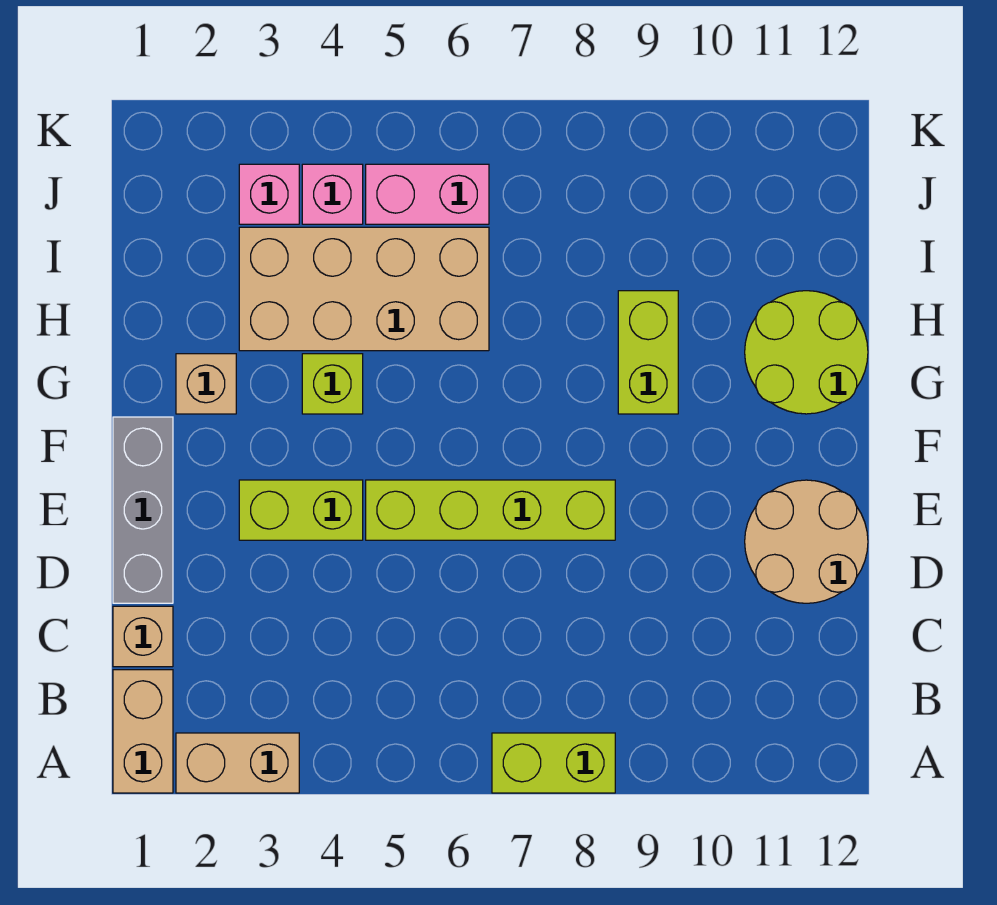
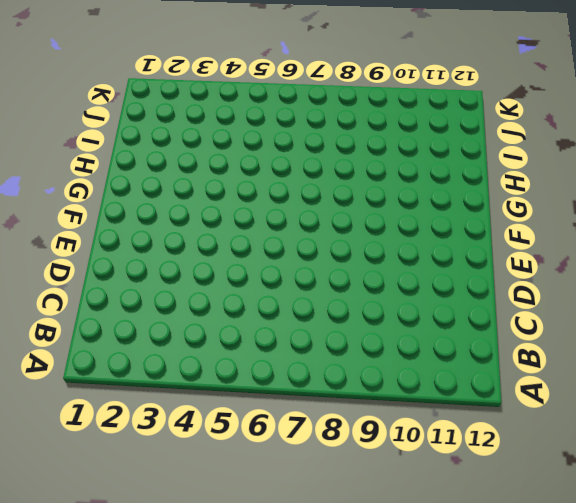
none -> tan 1x2 brick [113,670,173,793]
none -> tan 1x2 brick [176,733,299,793]
none -> lime 1x2 brick [492,733,615,793]

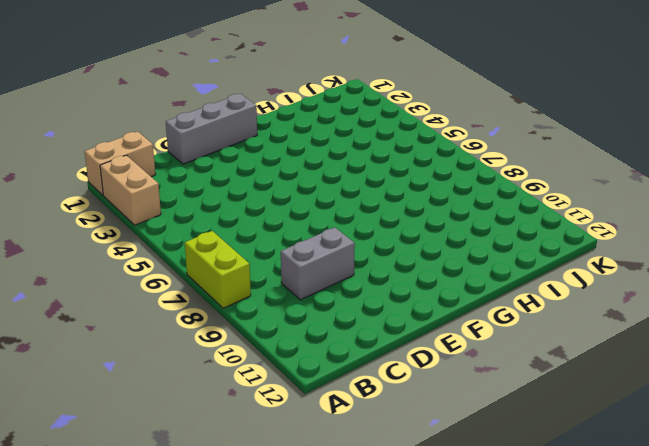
grey 1x2 brick [281,227,355,300] -> none
none -> tan 1x1 brick [113,606,173,667]
none -> tan 2x2 round brick [745,480,868,603]
none -> lime 1x2 brick [239,480,363,540]

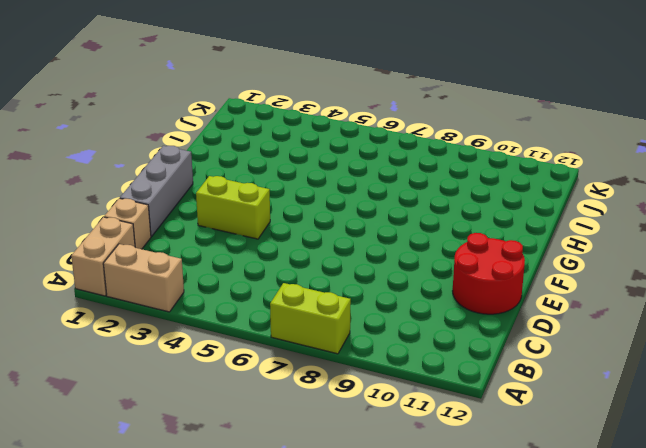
red 2x2 round brick [453,233,525,314] -> tan 2x2 round brick [745,480,868,603]
none -> lime 1x4 brick [366,480,615,540]
none -> tan 1x1 brick [176,354,236,414]
none -> lime 1x1 brick [302,354,363,414]

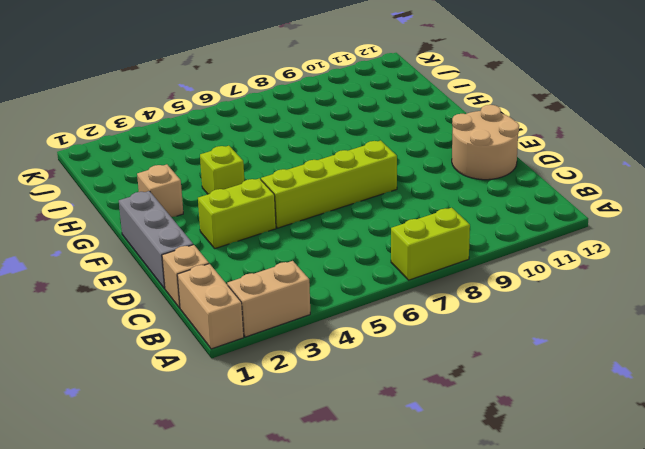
none -> lime 1x2 brick [618,291,678,414]
none -> lime 2x2 round brick [745,291,868,414]
none -> tan 2x4 brick [239,227,489,351]

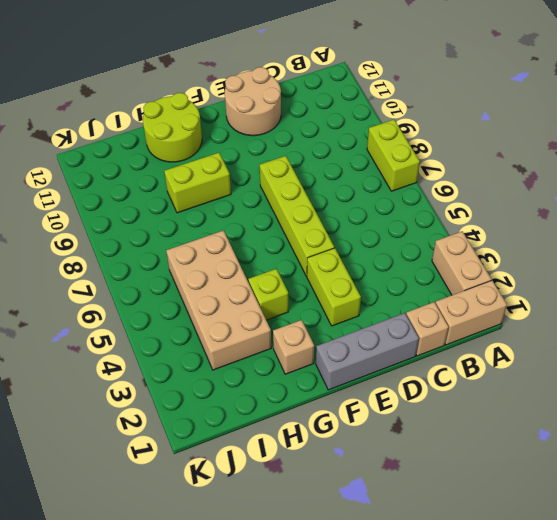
none -> pink 1x1 brick [239,164,299,224]
none -> pink 1x1 brick [302,164,363,224]
none -> pink 1x2 brick [366,164,489,224]

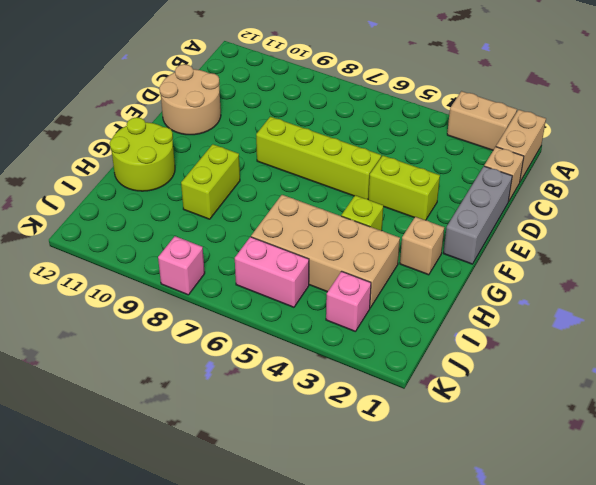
pink 1x1 brick [158,236,205,295] -> pink 1x1 brick moved to [302,164,363,224]
none -> lime 1x2 brick [492,733,615,793]

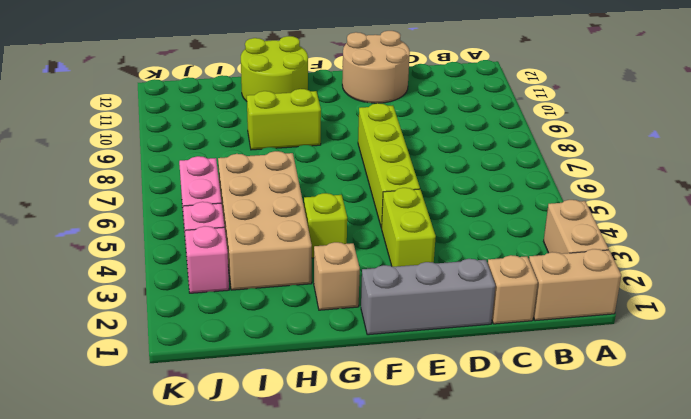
none -> lime 1x2 brick [492,733,615,793]

